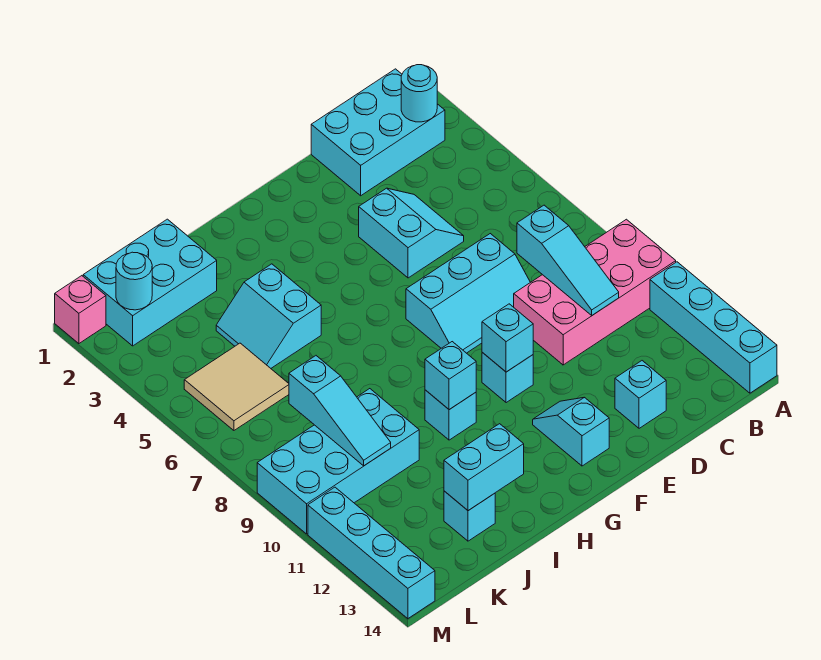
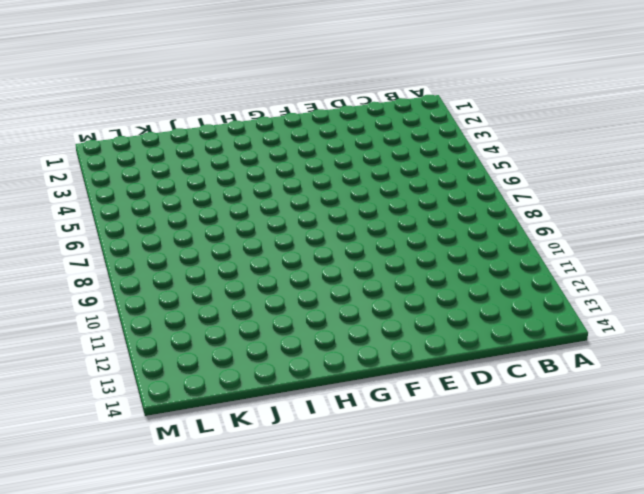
none -> pink 2x4 brick [514,219,676,365]
none -> cyan 1x4 brick [650,262,777,393]
none -> cyan 2x3 brick [311,69,445,196]

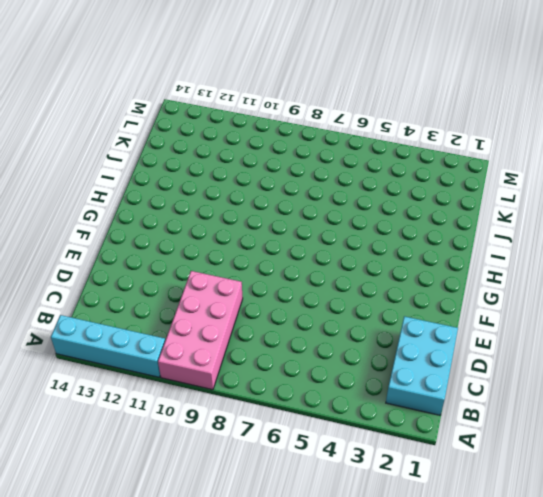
none -> cyan 2x2 slope [359,188,464,278]
none -> cyan 2x3 slope [406,234,530,353]
none -> cyan 1x1 brick [615,361,666,428]

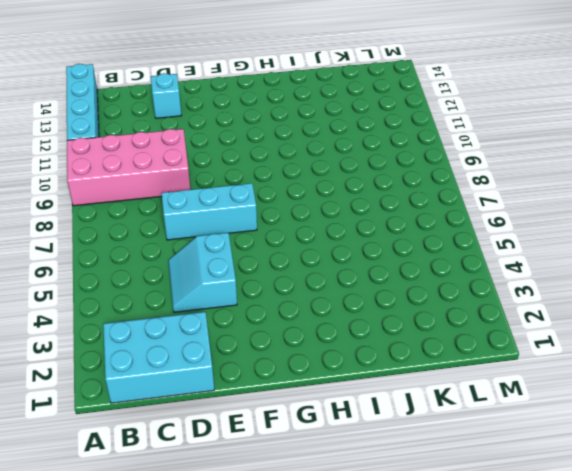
none -> cyan 1x1 brick [482,353,533,403]
none -> cyan 1x2 slope [533,397,609,466]
none -> cyan 1x1 brick [425,390,476,440]

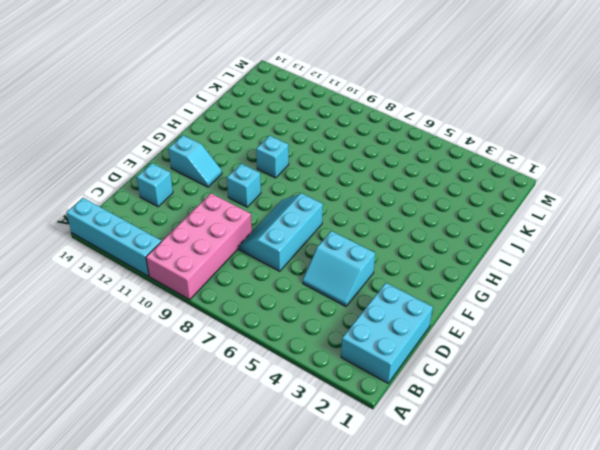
none -> cyan 2x2 slope [216,264,321,368]
none -> cyan 2x3 brick [83,219,217,346]
none -> cyan 2x4 brick [257,389,419,534]

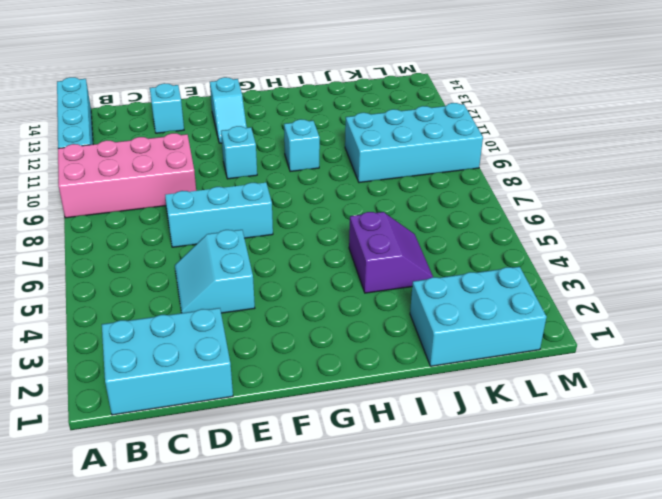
purple 2x2 slope [349,212,433,293] -> cyan 2x2 slope [216,264,321,368]
none -> cyan 1x1 brick [444,491,495,541]
none -> tan 2x2 tile [184,343,289,430]
none -> pink 1x1 brick [55,276,106,344]

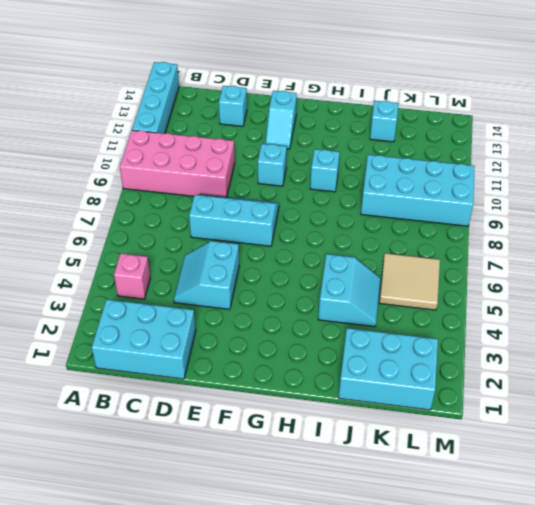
pink 1x1 brick [114,253,150,299] -> pink 1x1 brick moved to [55,276,106,344]
none -> cyan 1x4 brick [308,487,435,619]
none -> cyan 1x1 round brick [401,65,437,122]
none -> cyan 1x3 slope [517,205,619,315]

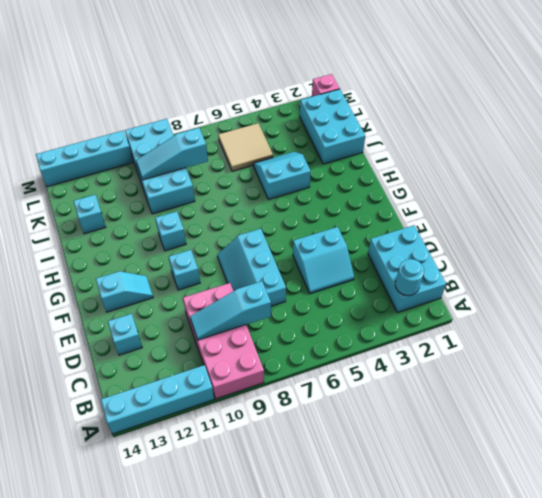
none -> cyan 1x1 brick [482,304,533,372]
none -> cyan 1x1 brick [425,342,476,410]
none -> cyan 1x2 brick [444,424,524,511]

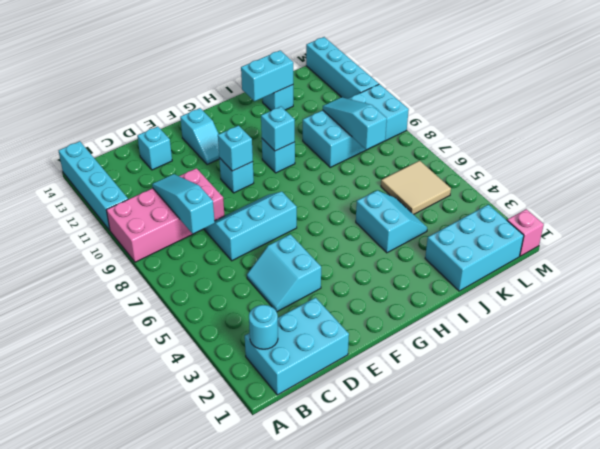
none -> cyan 1x1 round brick [116,252,152,310]

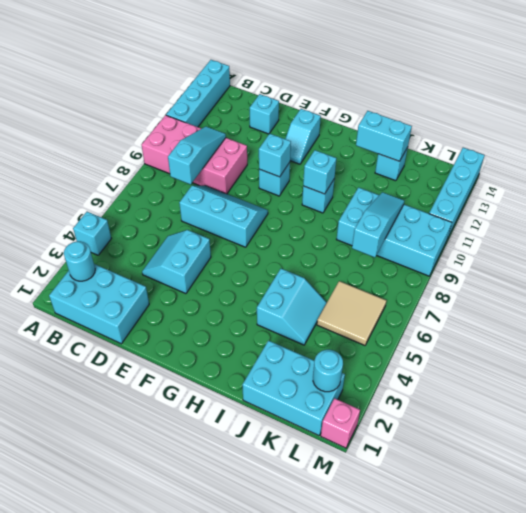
cyan 1x1 brick [73,212,111,255] -> none

